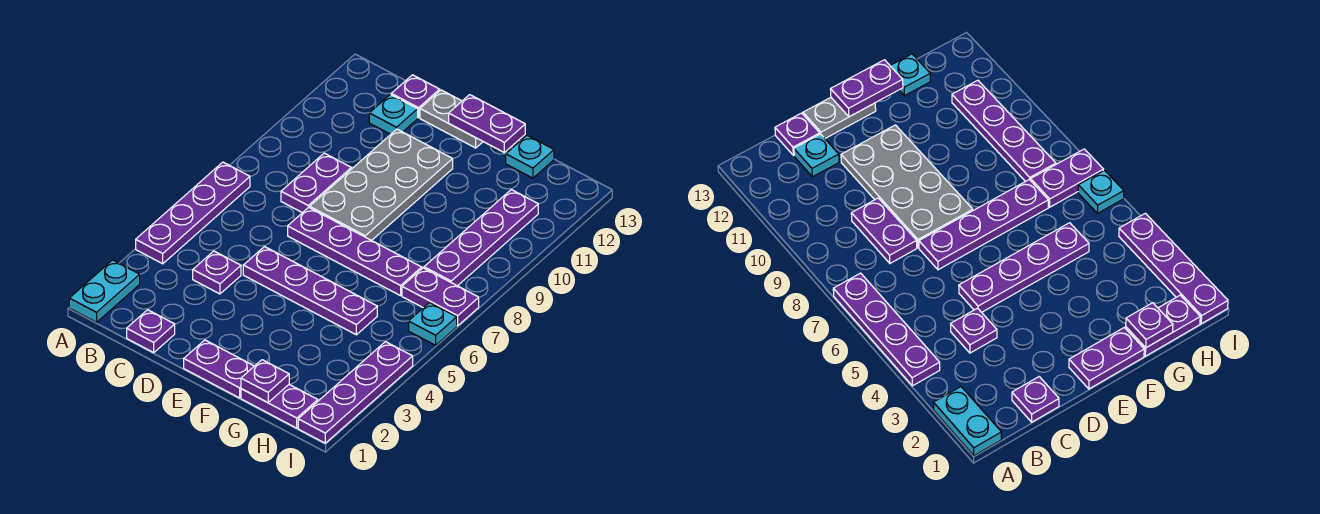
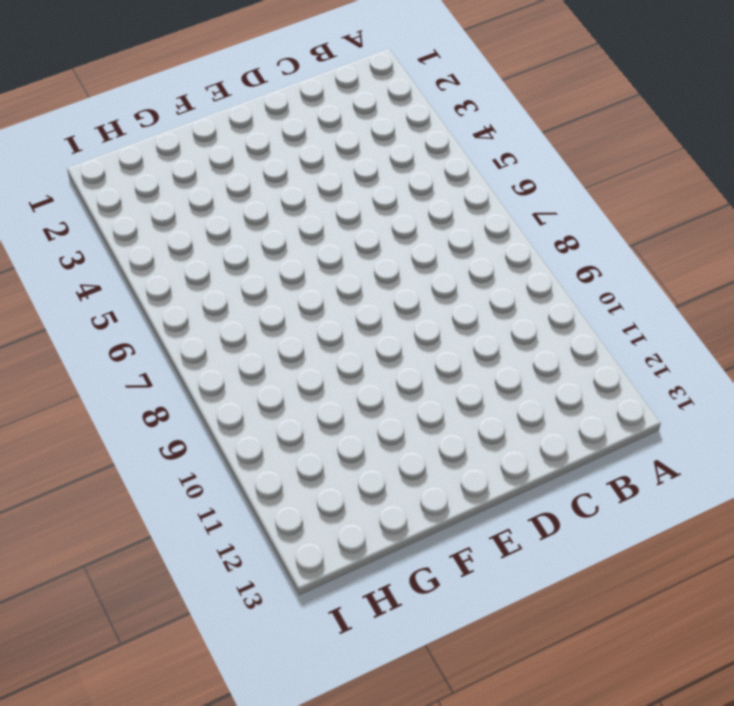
none -> cyan 1x2 plate [69,260,140,322]
none -> purple 1x4 plate [136,162,250,264]
none -> purple 1x1 plate [127,310,175,353]

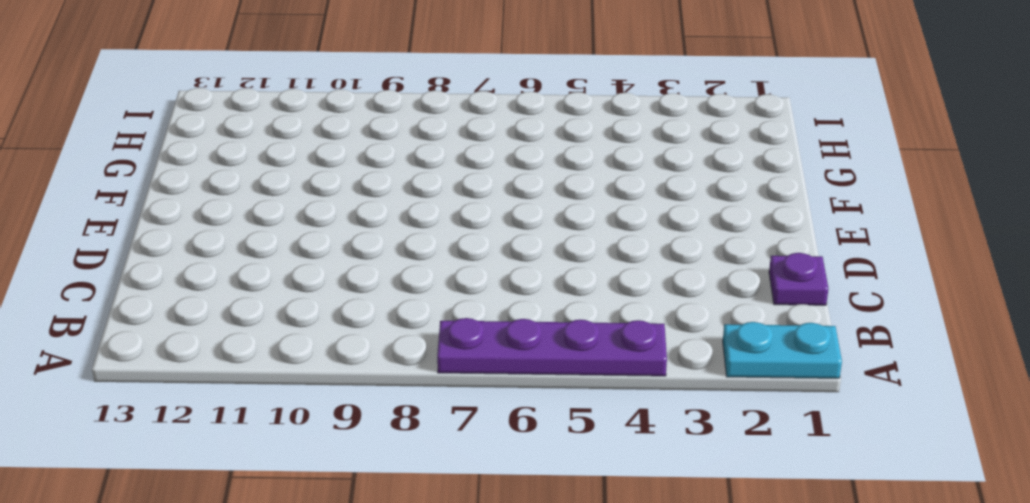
none -> purple 1x1 plate [193,251,241,294]
none -> purple 1x2 plate [281,153,351,213]
none -> cyan 1x1 plate [369,94,418,134]

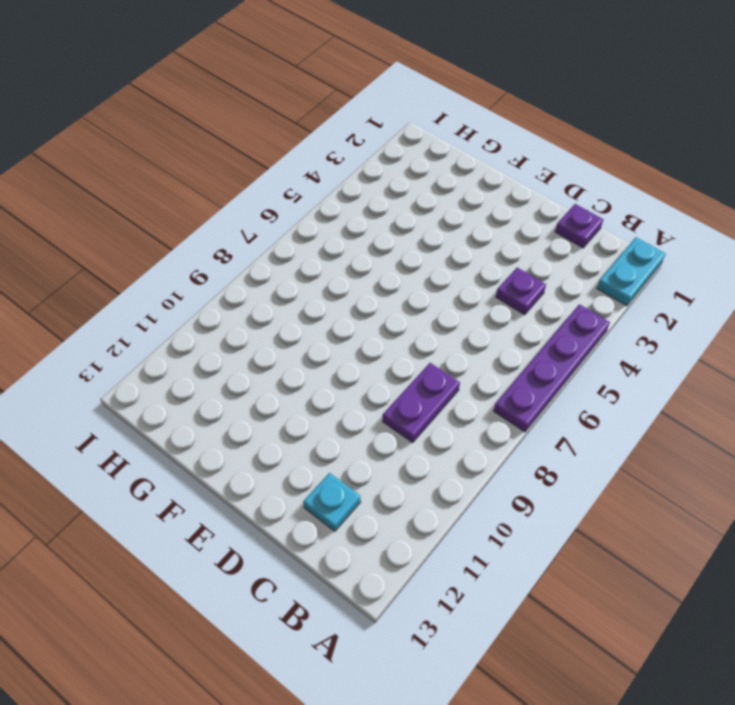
none -> purple 1x1 plate [391,75,440,118]
none -> purple 1x4 plate [243,247,377,335]
none -> purple 1x4 plate [288,207,422,296]

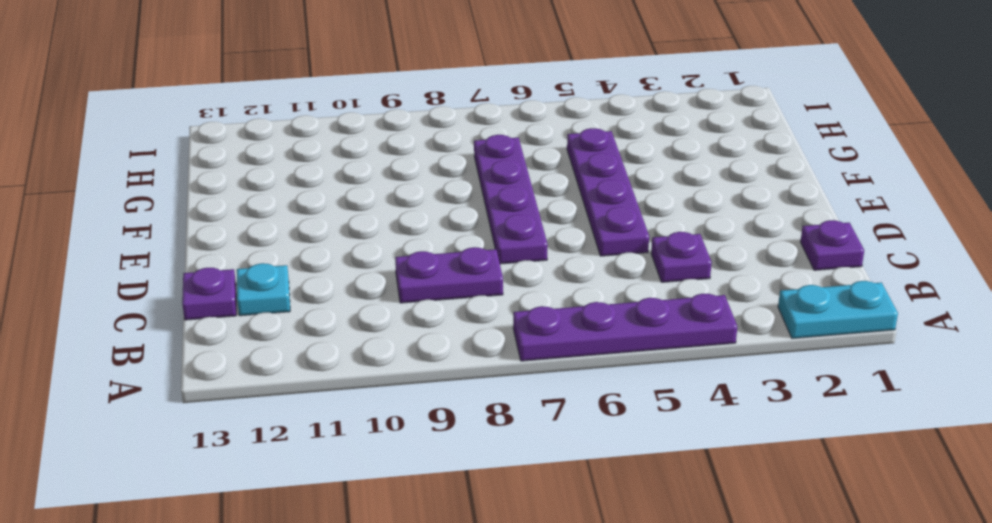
none -> grey 2x4 plate [310,129,453,241]
none -> grey 1x2 plate [420,90,483,148]
none -> purple 1x2 plate [184,340,254,398]

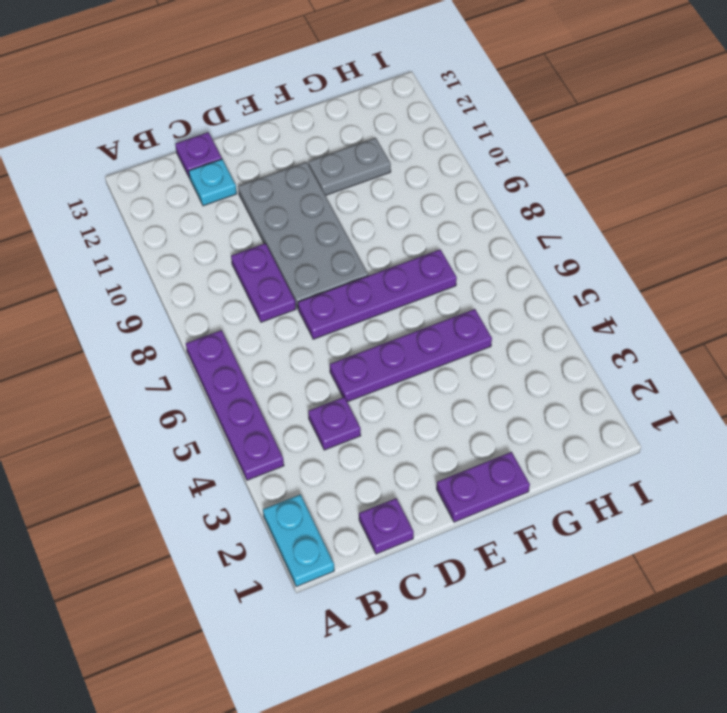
grey 1x2 plate [309,138,391,196] -> grey 1x2 plate moved to [420,90,483,148]
none -> purple 1x2 plate [241,384,318,428]
none -> cyan 1x1 plate [506,135,554,178]
none -> purple 1x2 plate [402,268,479,326]

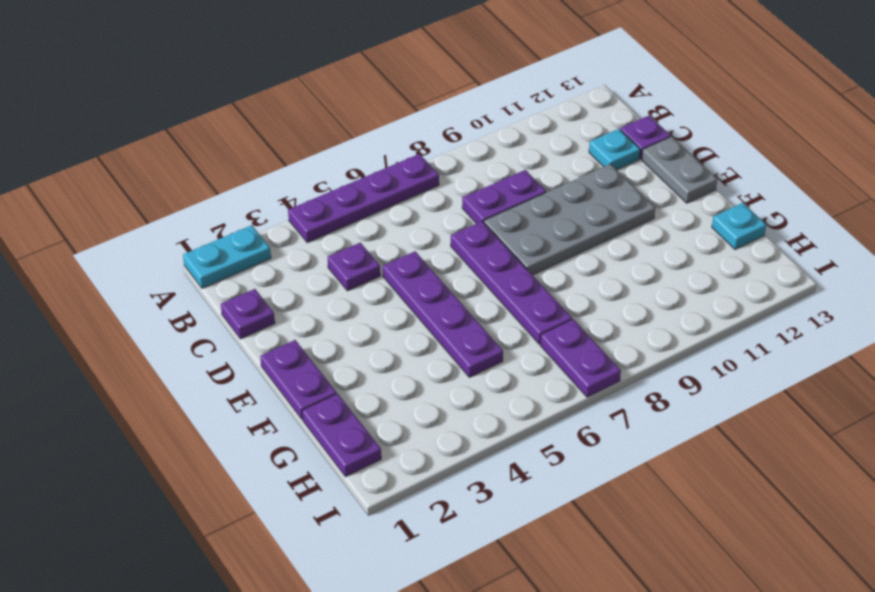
none -> purple 1x4 plate [424,190,538,286]
none -> purple 1x4 plate [298,342,413,443]
none -> cyan 1x1 plate [409,303,457,345]

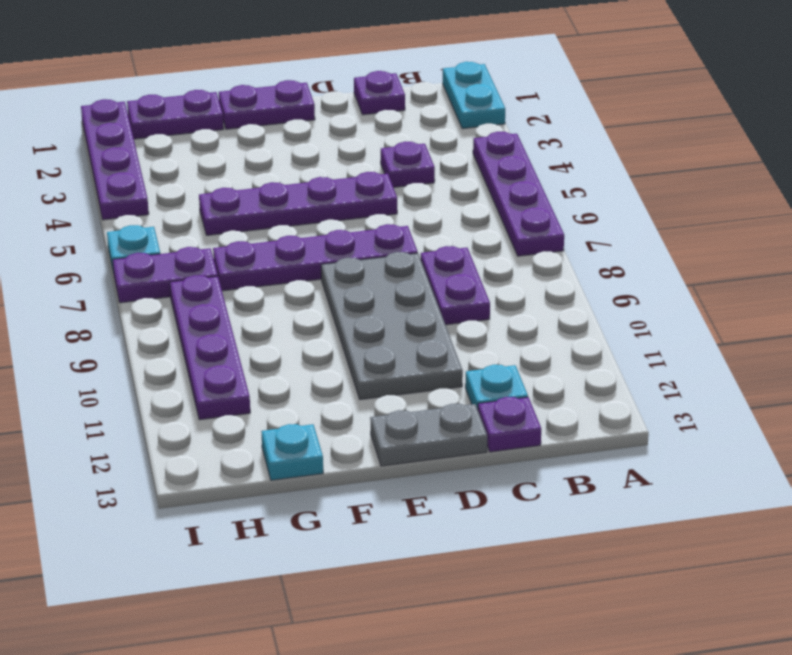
none -> purple 1x2 plate [449,95,525,152]
none -> purple 1x1 plate [241,360,289,403]

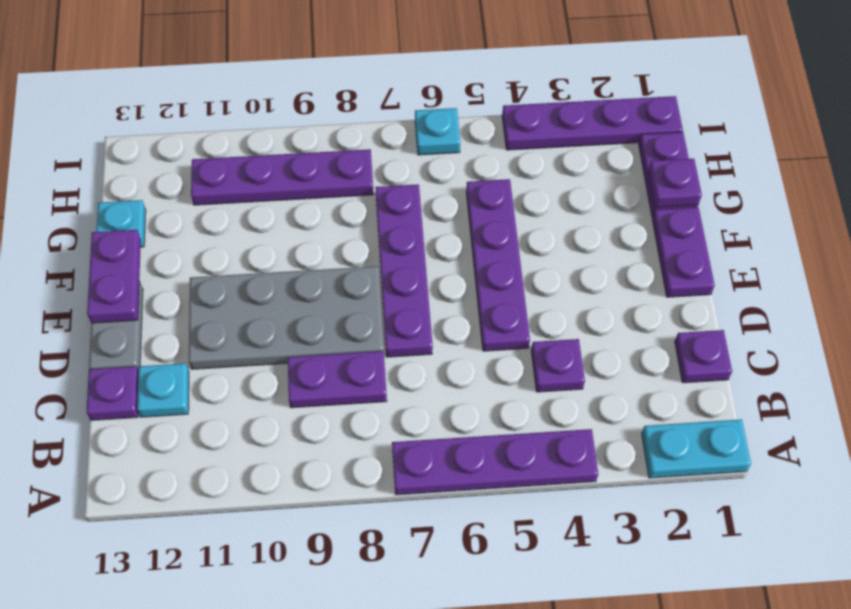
none -> purple 1x2 plate [402,268,479,326]

